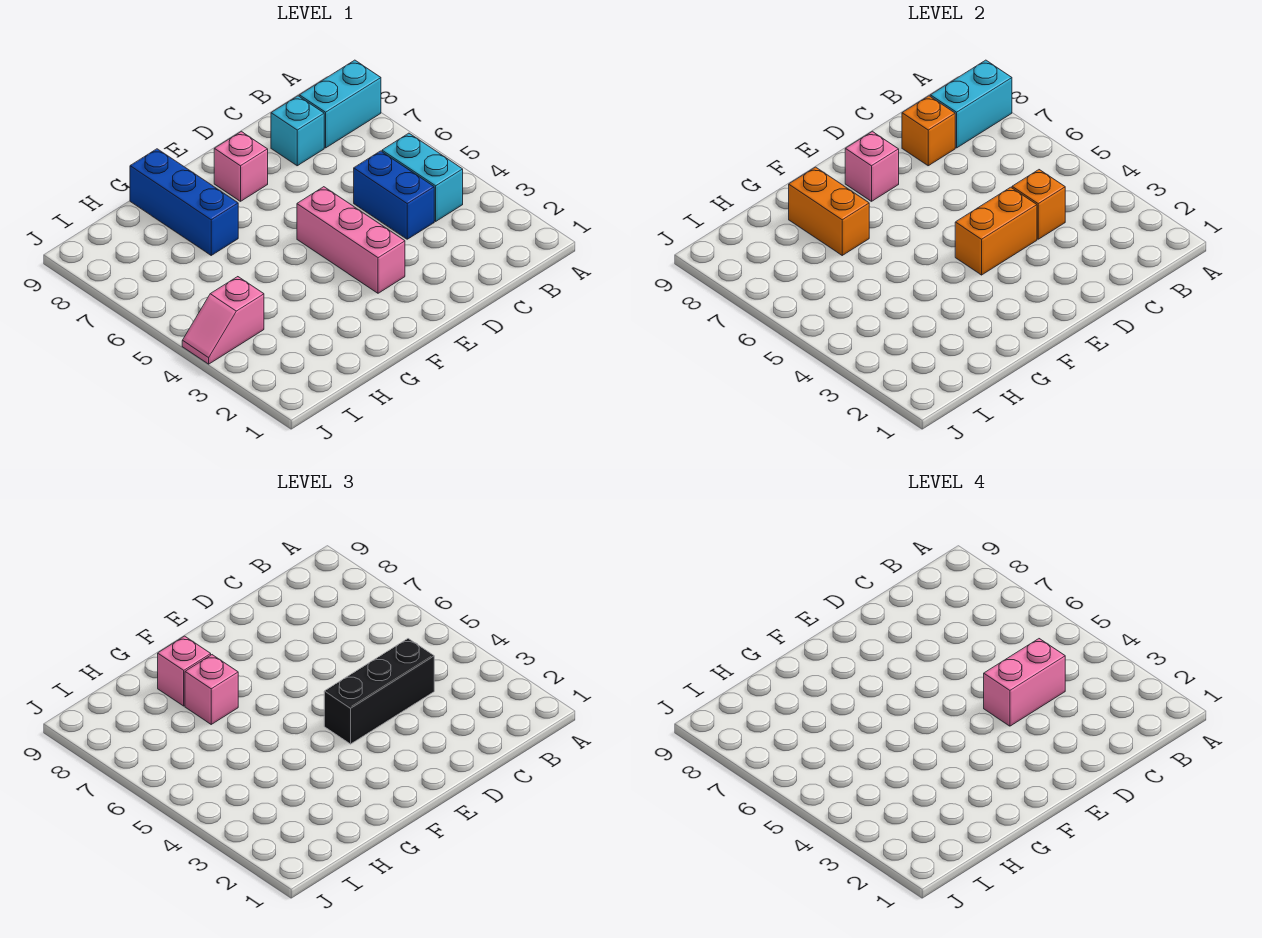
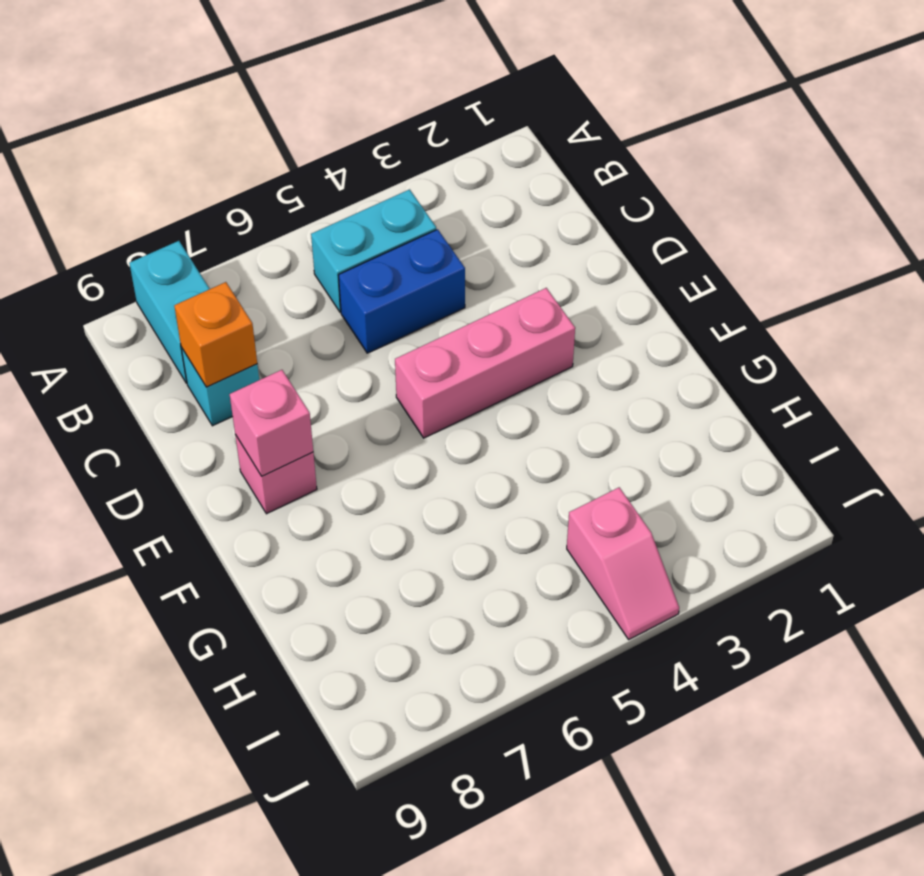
none -> blue 1x3 brick [130,149,238,255]
none -> cyan 1x2 brick [930,60,1012,148]
none -> orange 1x1 brick [1012,170,1065,239]

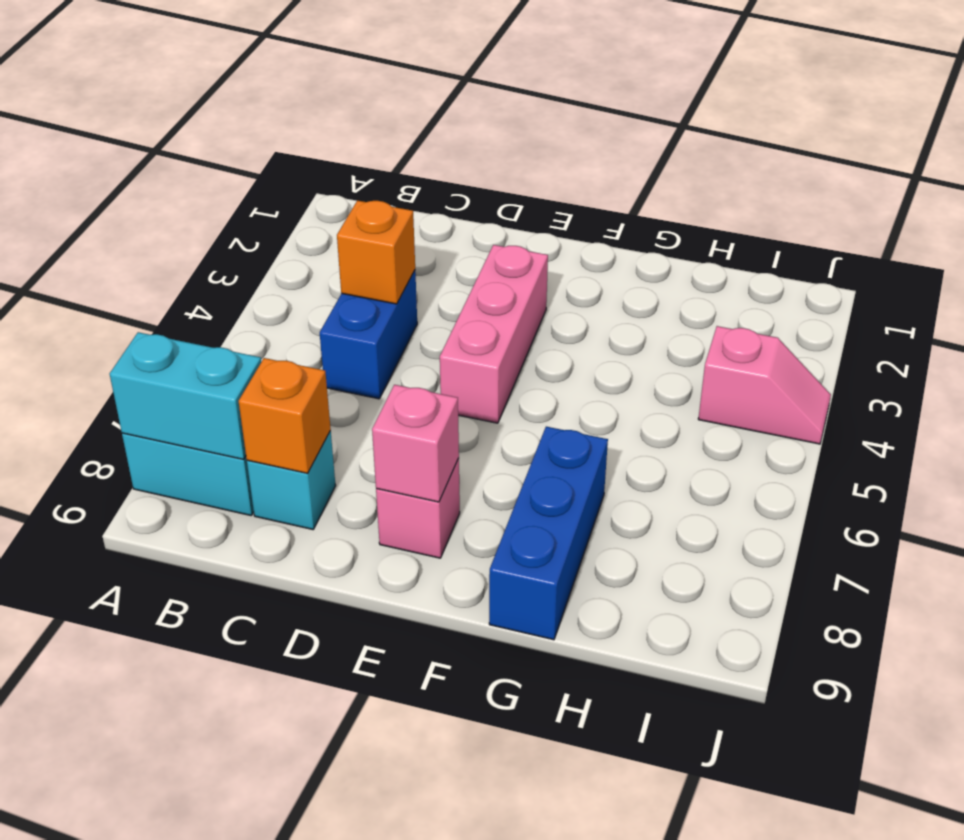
none -> cyan 1x2 brick [382,133,463,221]
none -> orange 1x2 brick [955,187,1037,275]
none -> orange 1x2 brick [789,167,869,255]

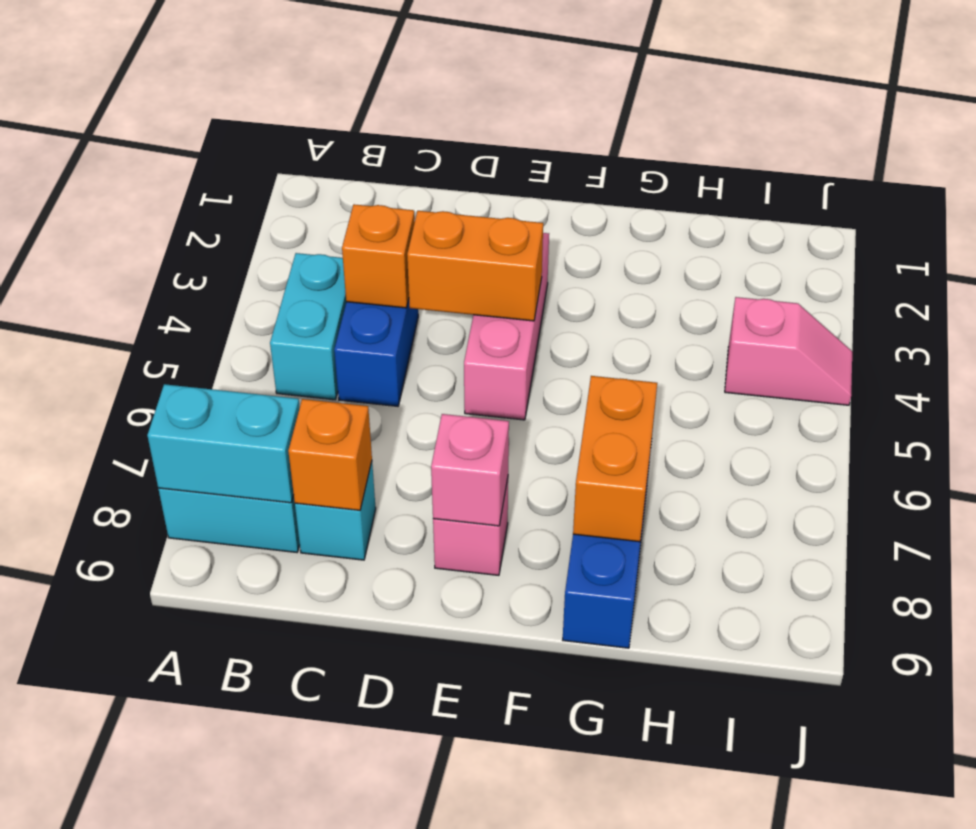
none -> black 1x3 brick [324,639,434,744]
none -> pink 1x1 brick [185,655,238,724]
none -> pink 1x1 brick [158,636,211,706]

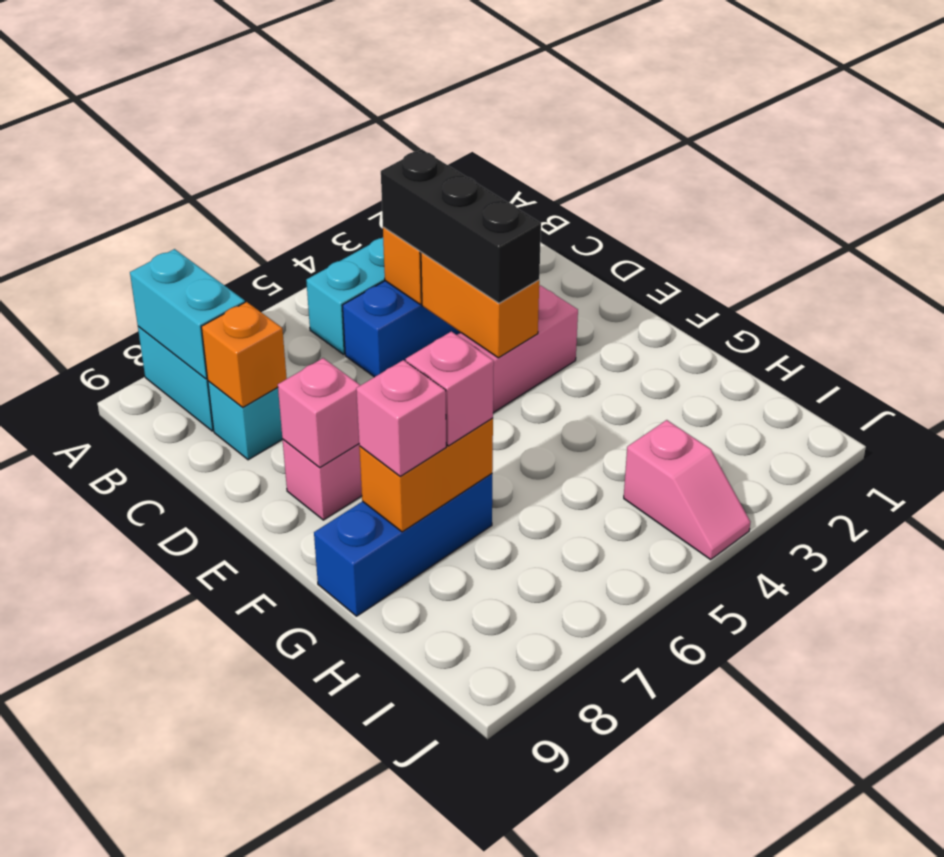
none -> pink 1x2 brick [984,639,1065,726]

